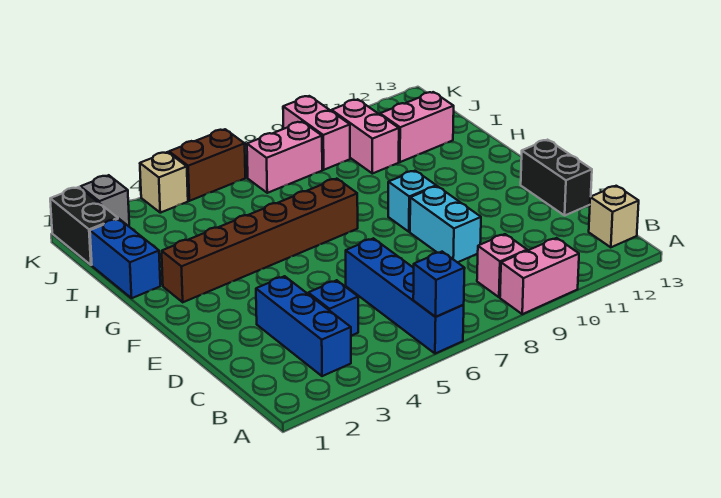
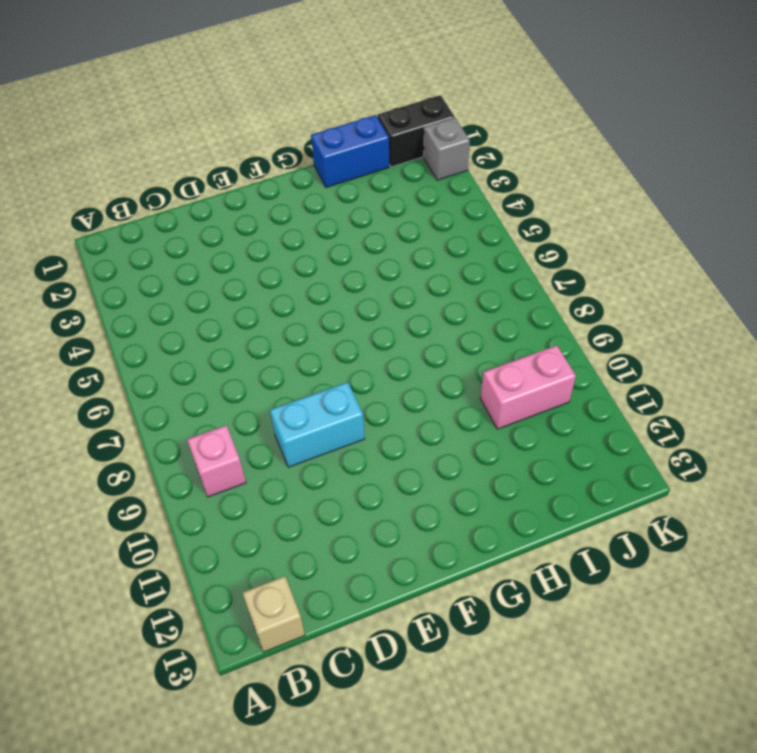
none -> blue 1x4 brick [346,238,464,354]
none -> pink 1x2 brick [500,238,579,314]
none -> blue 1x3 brick [256,276,351,376]

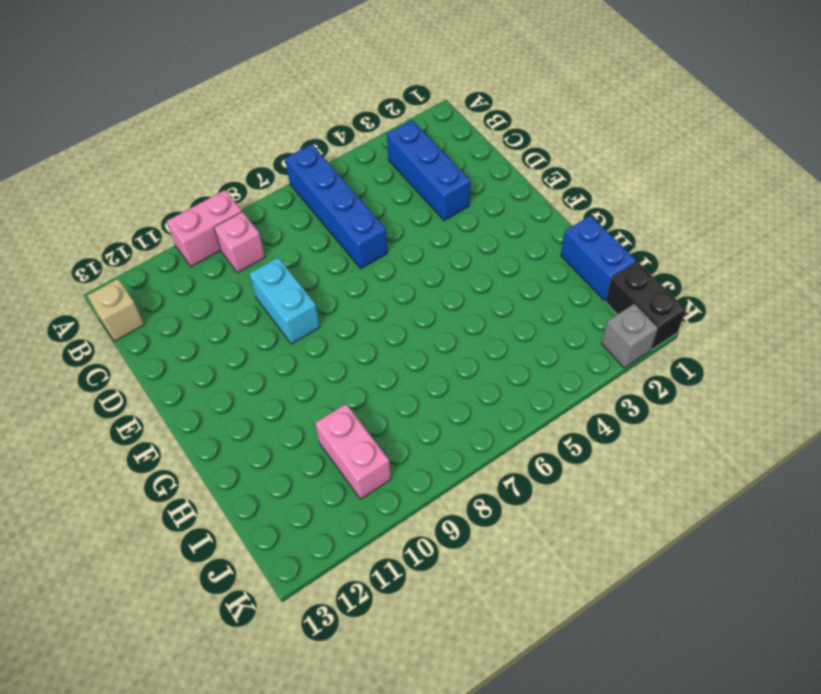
none -> blue 1x1 brick [308,280,358,336]
none -> black 1x2 brick [521,140,592,215]
none -> cyan 1x1 brick [388,171,436,232]

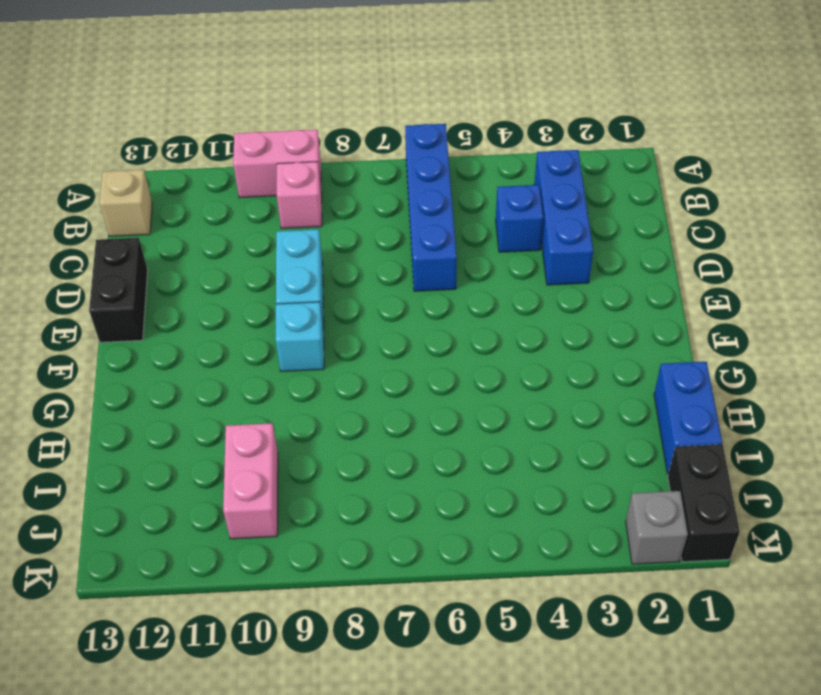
none -> brown 1x6 brick [162,179,358,302]
none -> pink 1x2 brick [380,92,454,162]
none -> pink 1x2 brick [247,122,322,193]

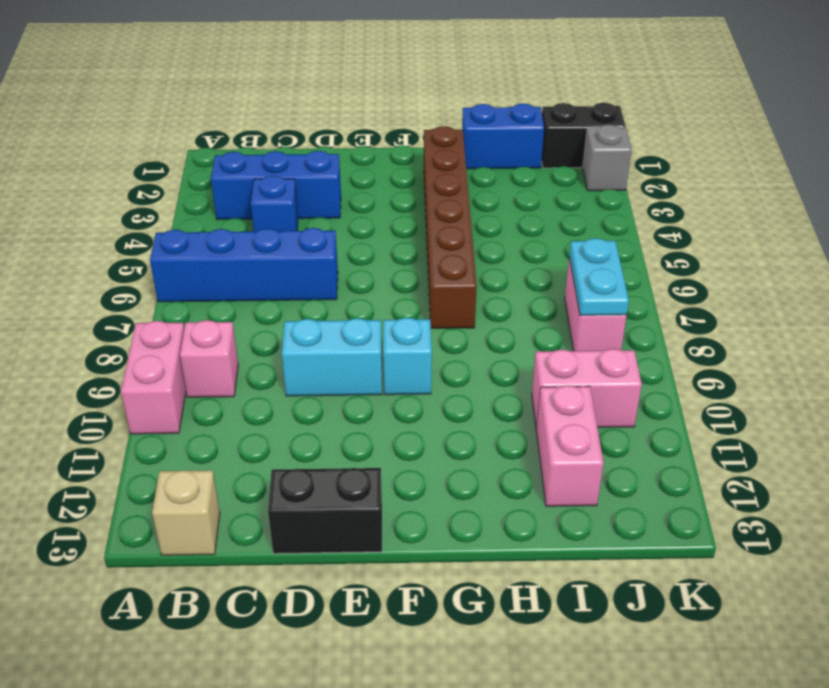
cyan 1x2 plate [569,238,629,315] -> none
none -> pink 1x2 brick [283,96,350,170]
none -> tan 1x1 brick [140,152,188,213]
none -> brown 1x2 brick [169,129,245,201]

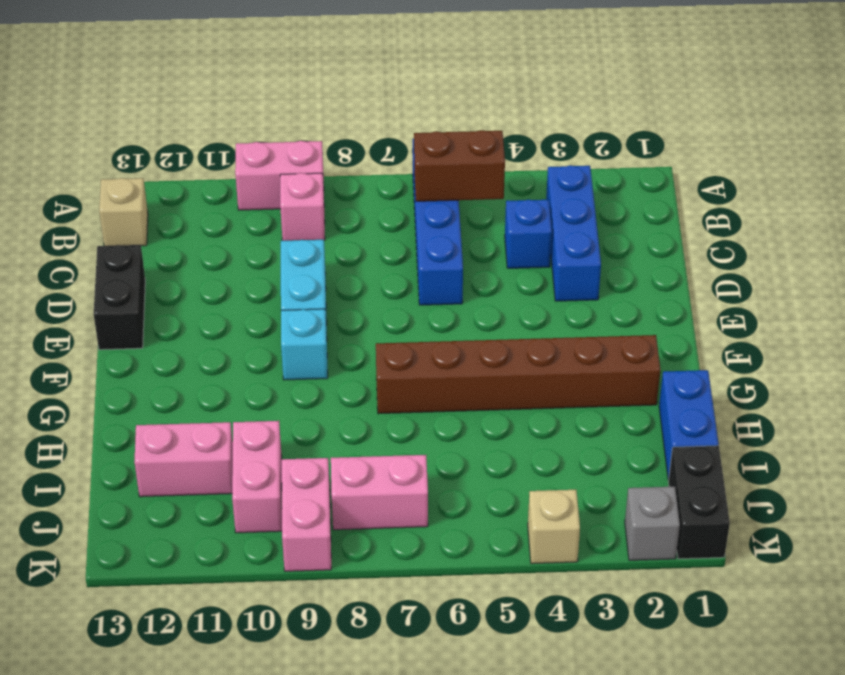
brown 1x2 brick [414,130,505,201] -> brown 1x2 brick moved to [169,129,245,201]
none -> blue 1x1 brick [413,252,465,317]

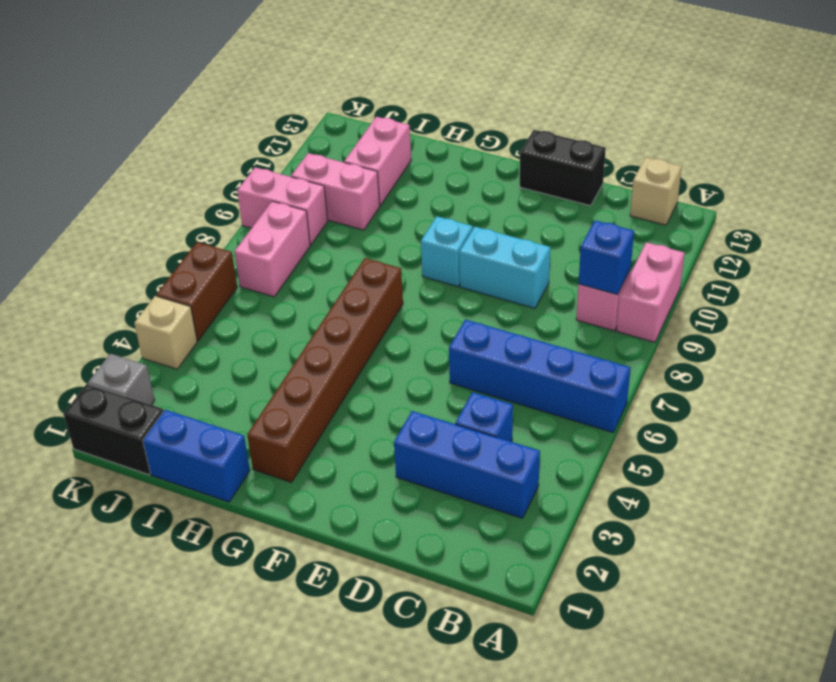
blue 1x1 brick [579,220,634,295] -> blue 1x1 brick moved to [413,252,465,317]

